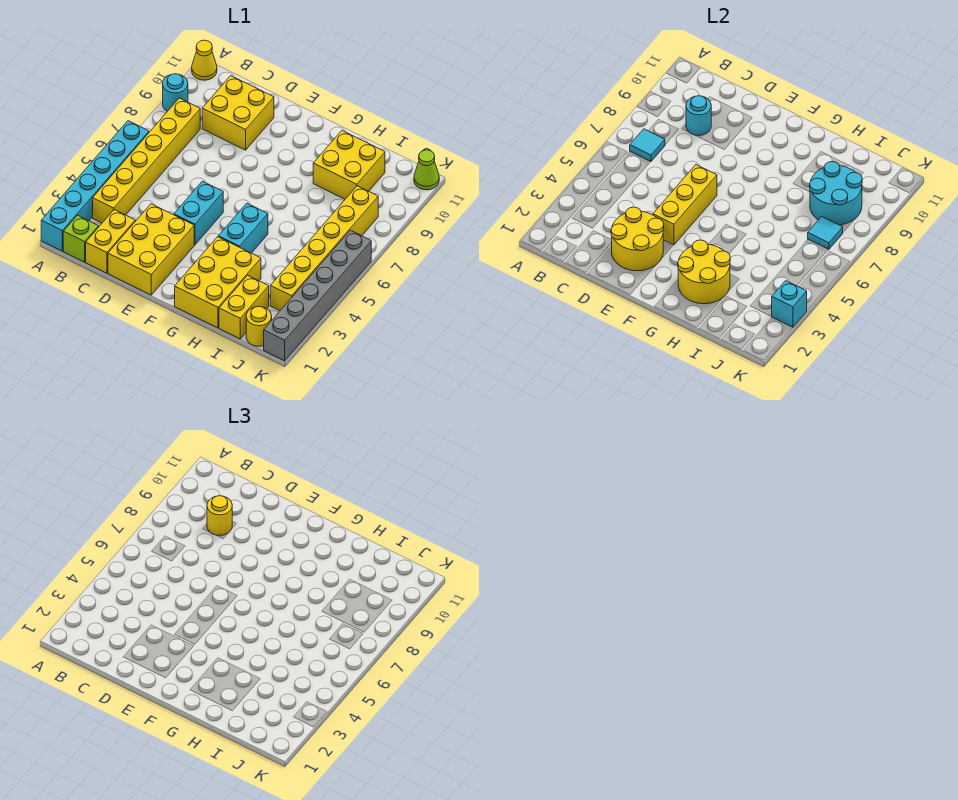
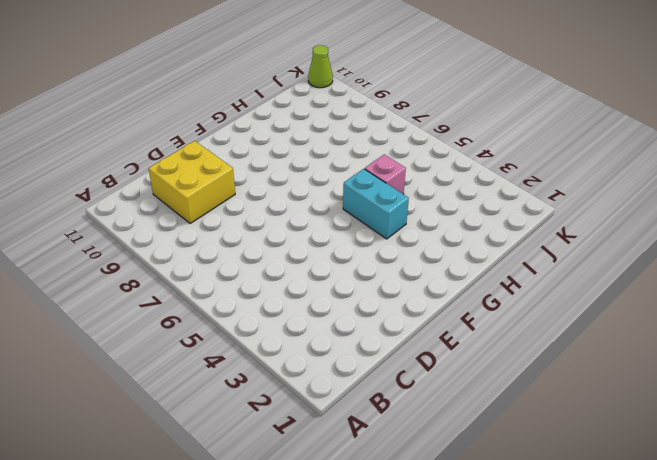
pink 1x1 brick [365,154,406,194] -> none
none -> cyan 1x6 brick [41,121,149,251]
none -> cyan 1x1 round brick [163,74,188,111]
none -> yellow 1x1 cone [192,40,217,80]

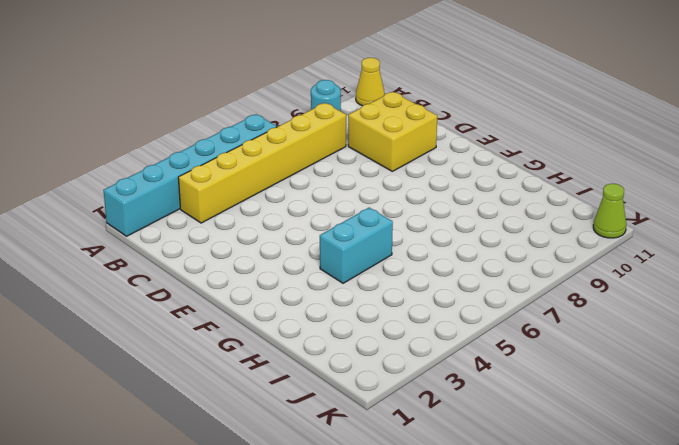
none -> lime 1x1 brick [63,215,99,262]
none -> yellow 1x2 brick [86,210,135,273]
none -> yellow 2x3 brick [108,204,194,295]

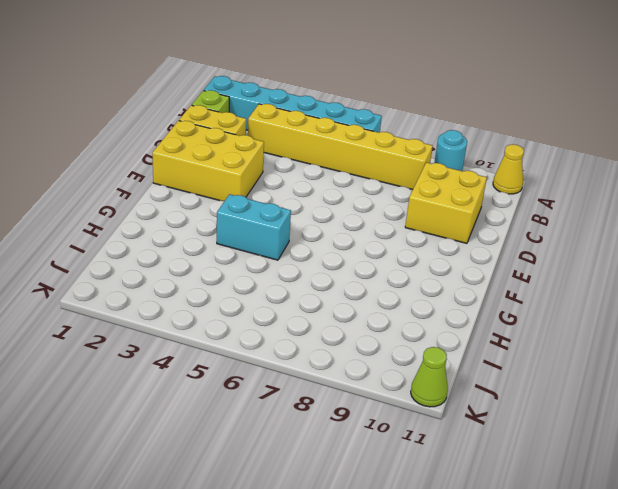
none -> cyan 1x2 brick [174,181,223,245]
none -> yellow 2x3 brick [175,237,261,328]
none -> yellow 2x2 brick [313,131,385,199]

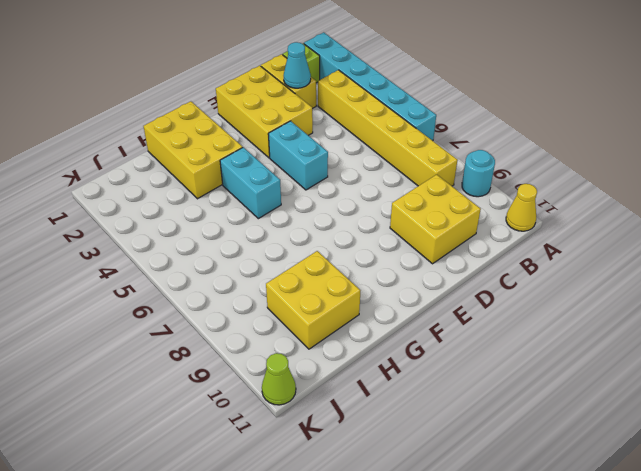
cyan 1x1 cone [284,42,311,88] -> none
none -> yellow 1x2 brick [219,275,269,339]
none -> yellow 1x1 round brick [246,306,272,346]
none -> yellow 1x6 brick [270,186,378,311]

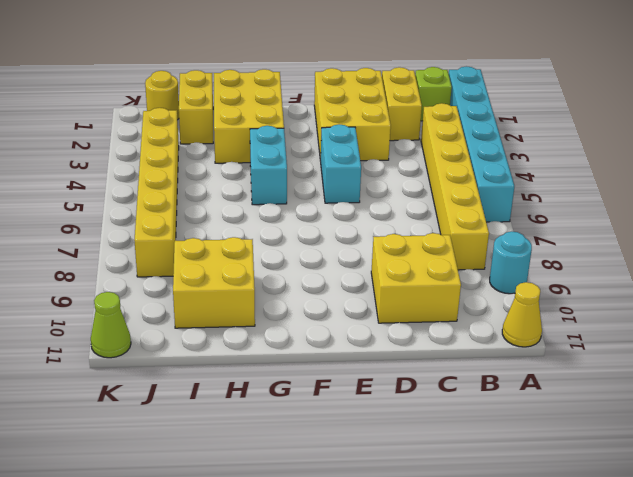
none -> grey 1x6 brick [264,230,371,361]
none -> cyan 1x1 tile [630,129,665,162]
none -> cyan 1x1 round brick [686,96,711,135]

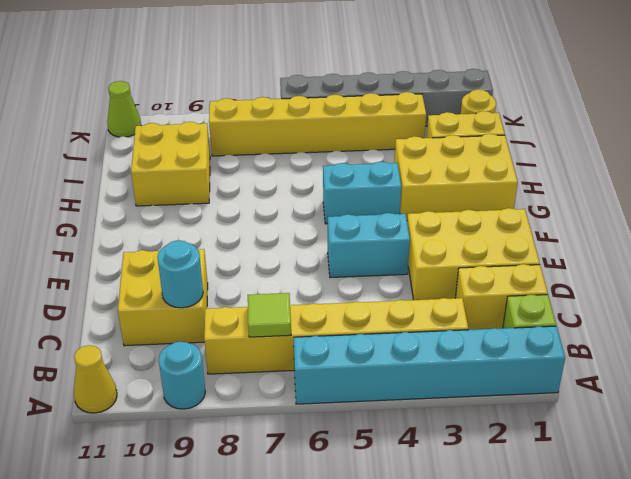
lime 1x1 tile [248,293,291,337] -> cyan 1x1 tile [630,129,665,162]
none -> yellow 2x2 round brick [611,207,664,271]
none -> yellow 1x3 brick [653,165,717,245]
none -> yellow 2x2 round brick [678,240,730,304]

